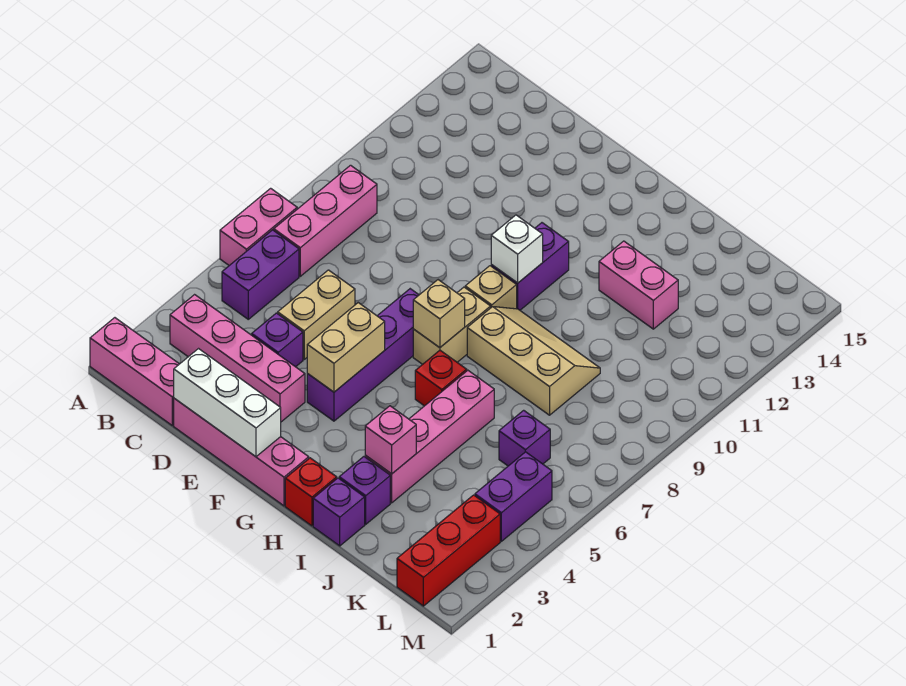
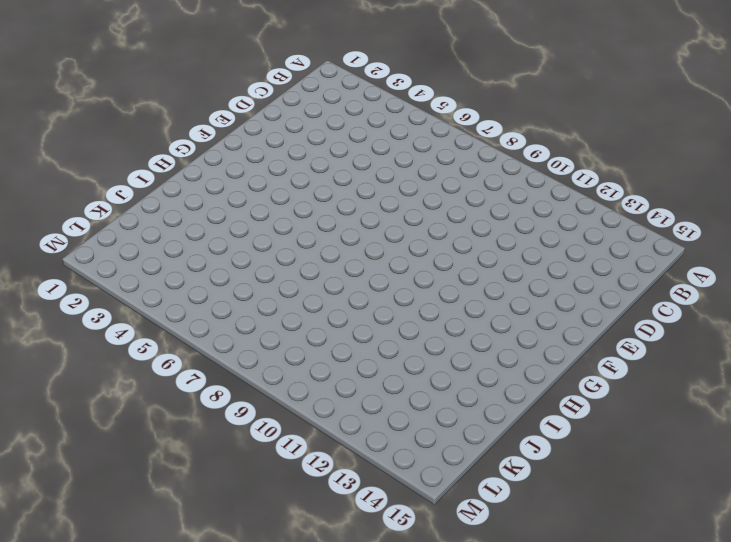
none -> pink 1x3 brick [90,318,179,426]
none -> pink 1x2 brick [220,188,297,265]
none -> pink 1x4 brick [170,295,305,422]

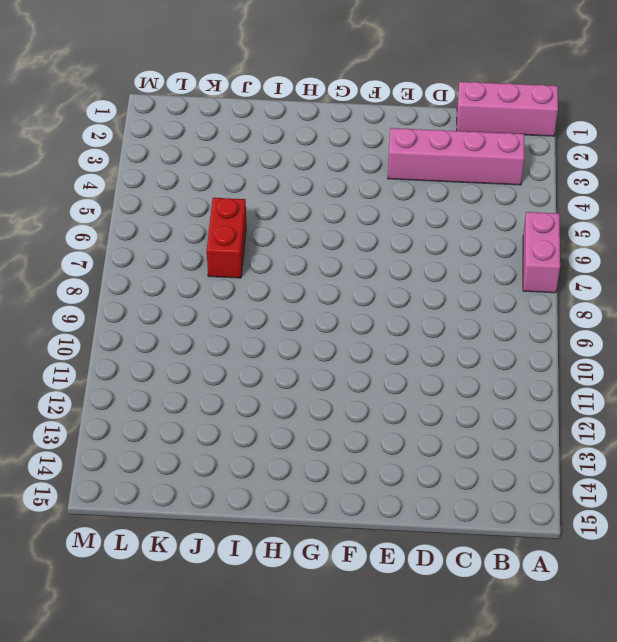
red 1x2 brick [207,198,246,278] -> none
none -> purple 1x2 brick [222,230,299,319]
none -> pink 1x3 brick [274,165,377,276]
none -> pink 1x4 brick [174,398,309,506]

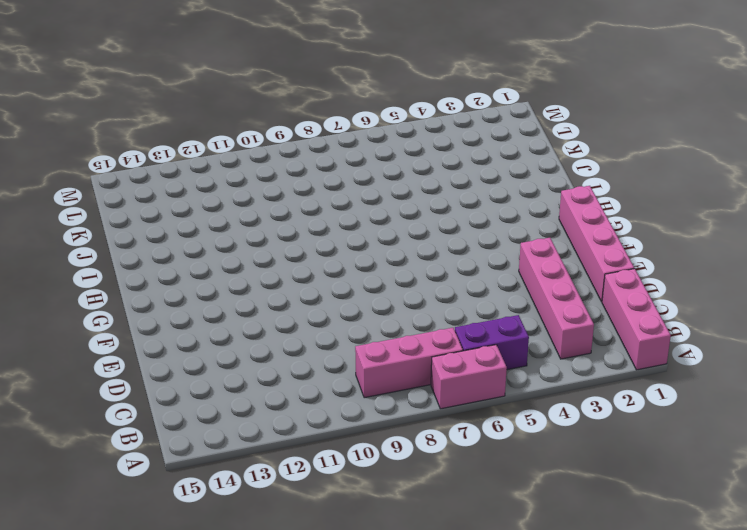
none -> purple 1x1 brick [252,313,303,367]
none -> tan 1x2 brick [278,270,355,359]
none -> purple 1x4 brick [307,289,419,421]

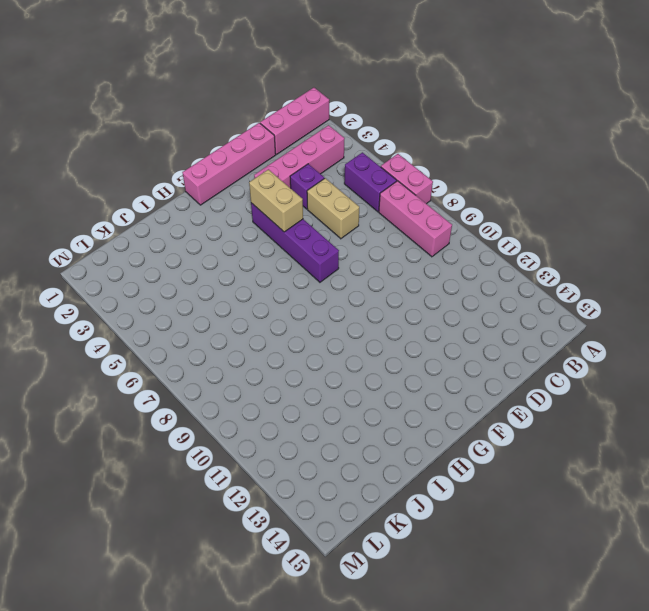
none -> tan 1x2 brick [413,287,491,364]
none -> tan 1x1 brick [465,266,517,309]
none -> purple 1x2 brick [491,223,569,310]

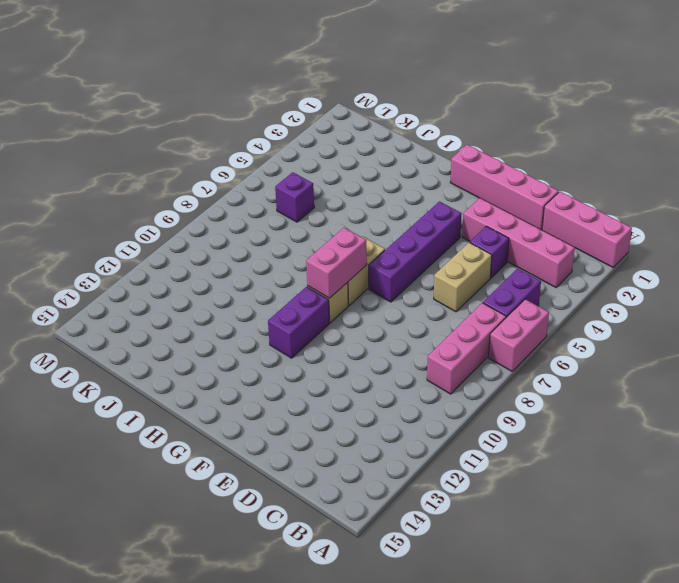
pink 1x2 brick [306,228,367,298] -> pink 1x2 brick turned to [599,241,678,329]
none -> red 1x1 brick [285,458,337,526]
none -> red 1x1 brick [415,350,467,406]
none -> tan 2x3 slope [467,307,600,415]

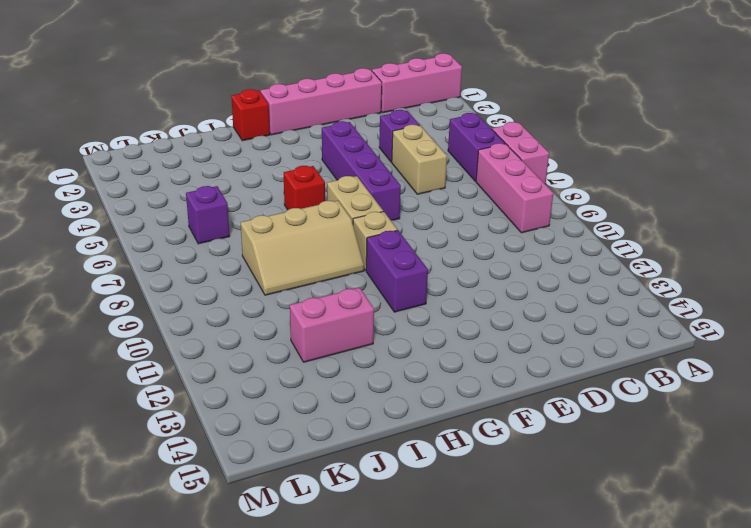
none -> pink 1x4 brick [170,295,305,422]
none -> purple 1x1 brick [313,478,365,546]
none -> purple 1x1 brick [339,457,390,524]

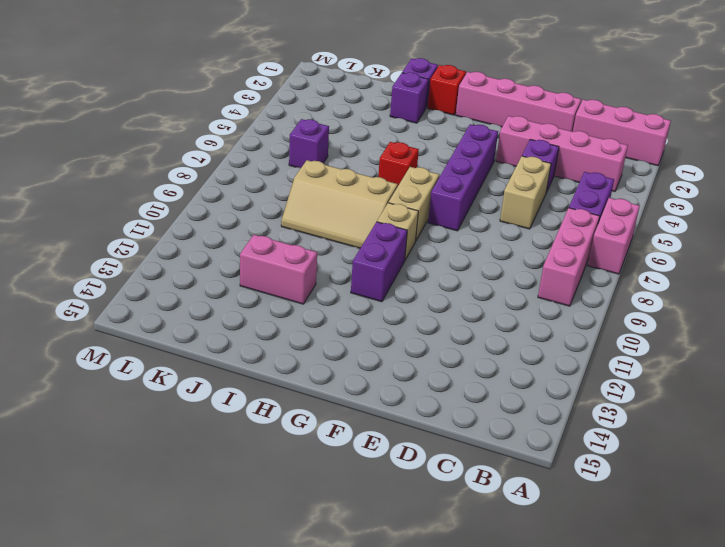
none -> pink 1x4 brick [365,370,494,503]
none -> red 1x3 brick [397,495,500,606]
none -> purple 1x2 brick [475,452,552,541]

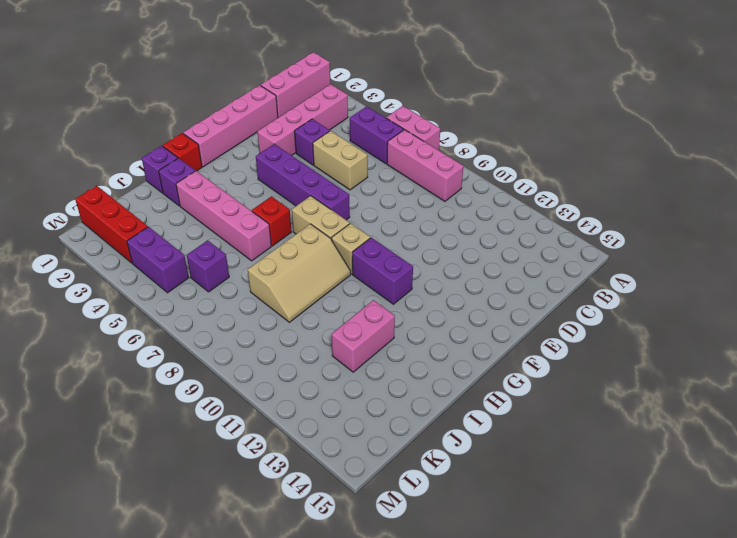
none -> white 1x3 brick [174,349,281,457]
none -> tan 1x2 brick [307,303,385,392]
none -> tan 1x1 brick [413,280,465,348]

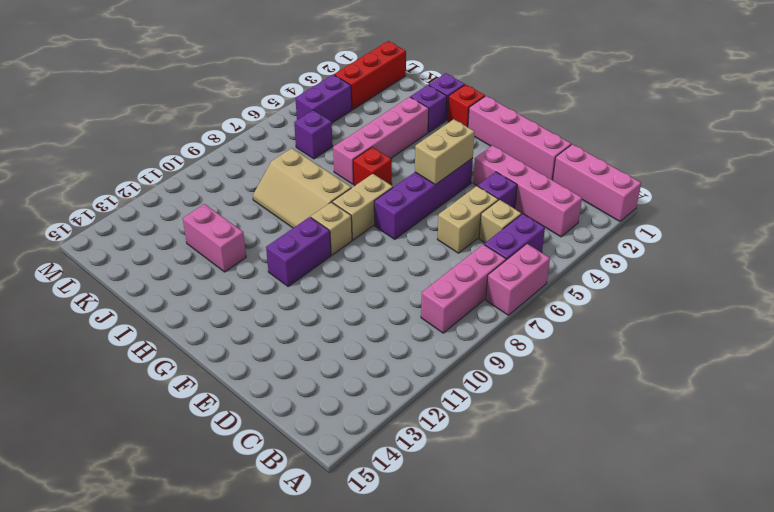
tan 1x1 brick [479,200,521,243] -> tan 1x1 brick moved to [413,280,465,348]
none -> white 1x3 brick [174,349,281,457]
none -> white 1x1 brick [491,215,543,283]
none -> pink 1x1 brick [365,406,416,474]

